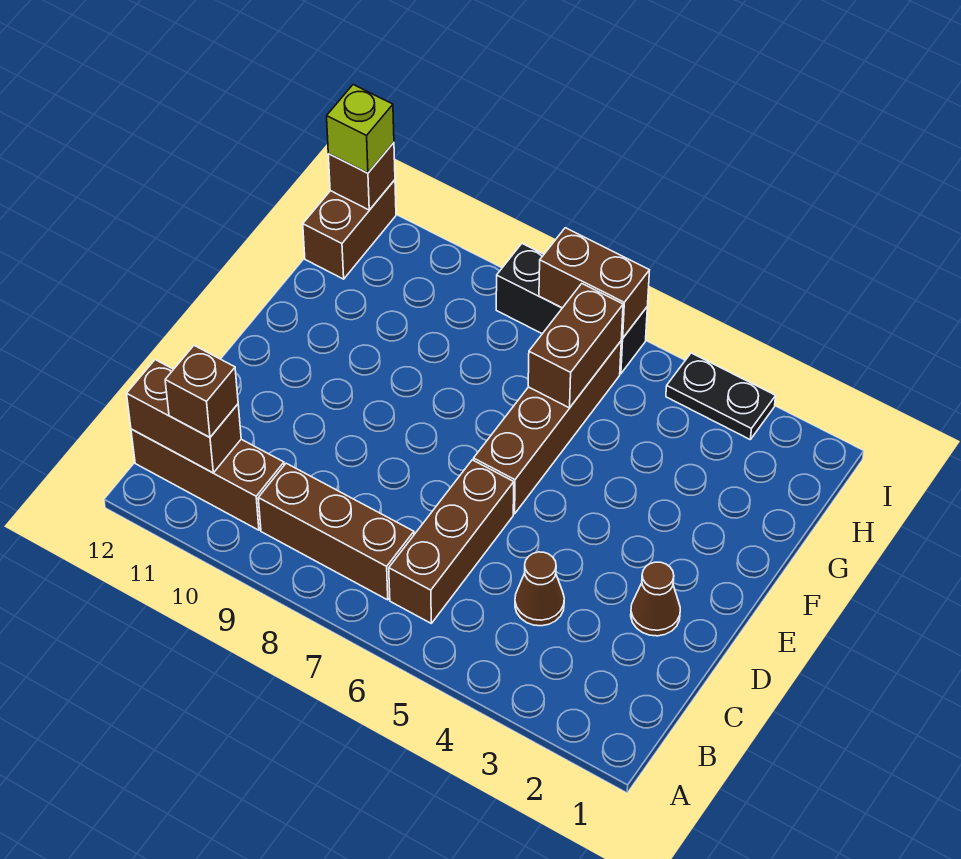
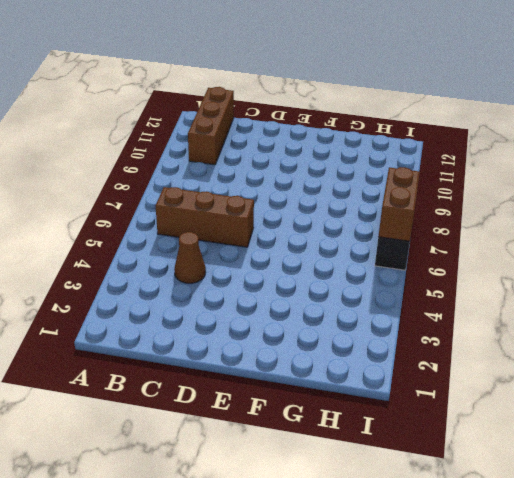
none -> brown 1x3 brick [258,463,414,600]
none -> brown 1x1 cone [631,562,680,636]
none -> brown 1x4 brick [474,341,621,514]

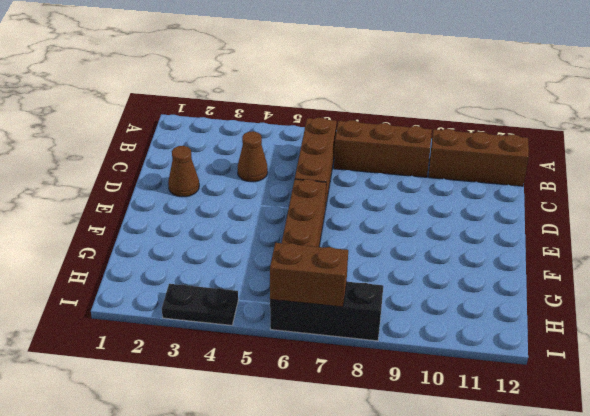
none -> brown 1x2 brick [303,180,396,279]
none -> brown 1x2 brick [127,360,241,473]
none -> brown 1x2 brick [528,284,623,408]

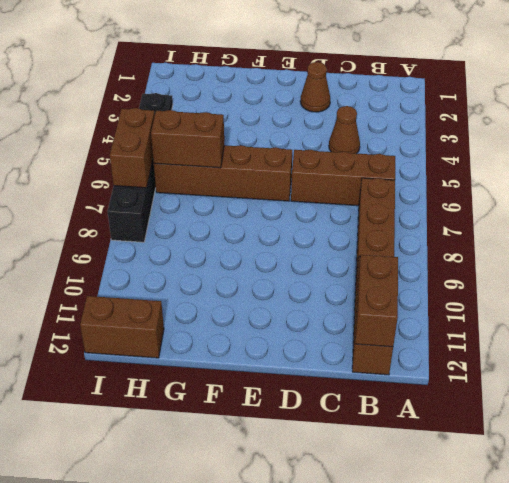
none -> brown 1x1 brick [328,143,395,210]
none -> brown 1x1 brick [165,346,238,437]
none -> lime 1x1 brick [327,85,394,173]

